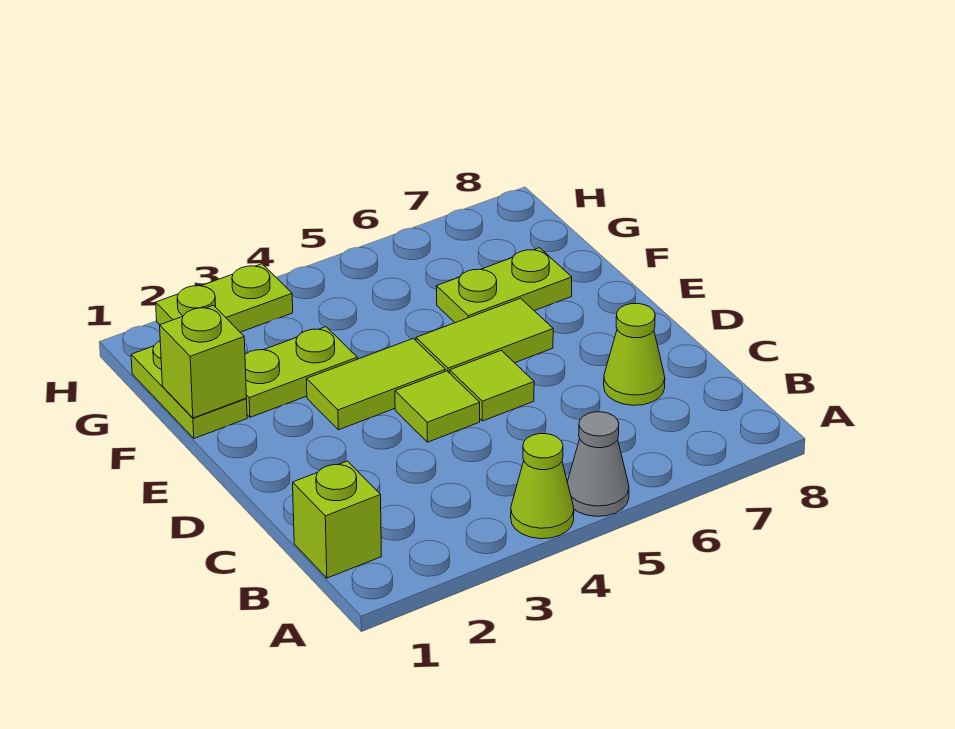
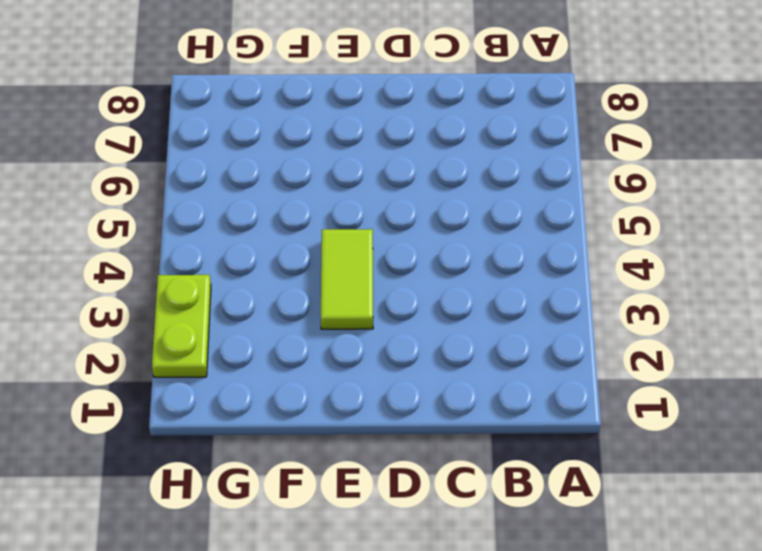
none -> lime 1x1 cone [511,434,574,539]
none -> grey 1x1 cone [567,412,629,516]
none -> lime 1x1 brick [293,461,381,578]

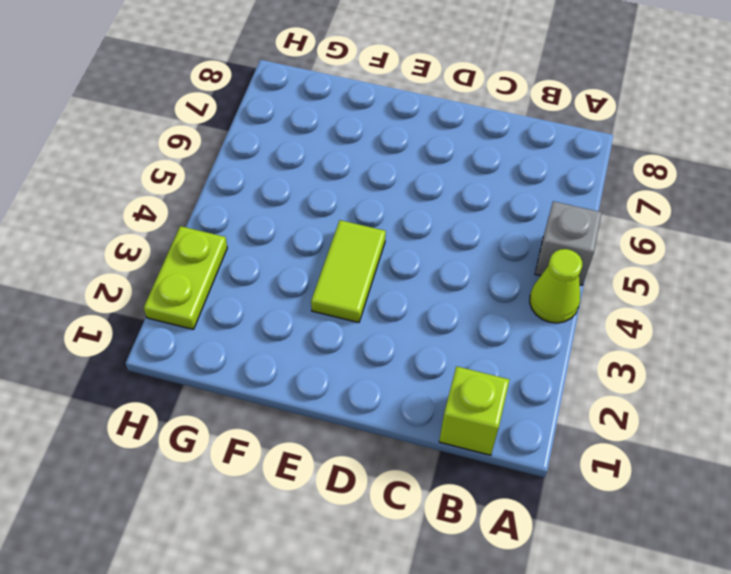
grey 1x1 brick [535,201,602,285] -> grey 1x1 cone [567,412,629,516]
none -> lime 1x1 cone [604,303,665,405]
none -> lime 1x1 tile [395,371,480,442]
none -> lime 1x1 tile [450,351,534,421]

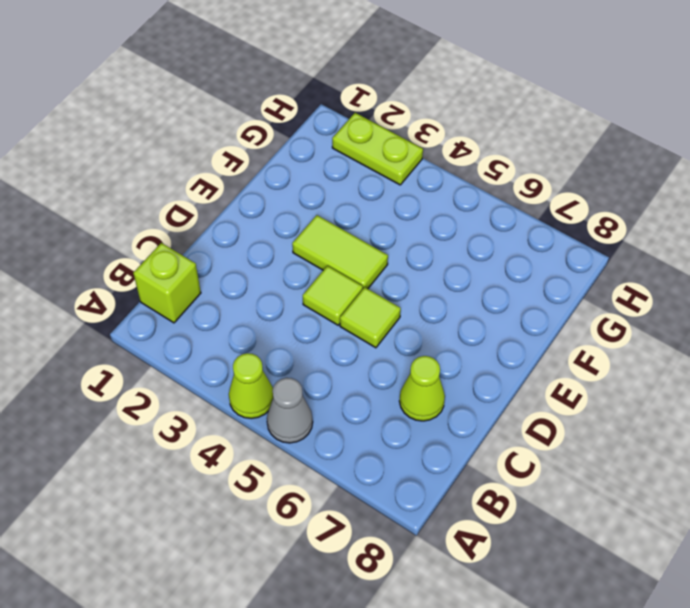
none -> lime 1x2 tile [416,298,553,373]
none -> lime 1x2 plate [131,341,247,438]
none -> lime 1x2 plate [245,327,357,417]

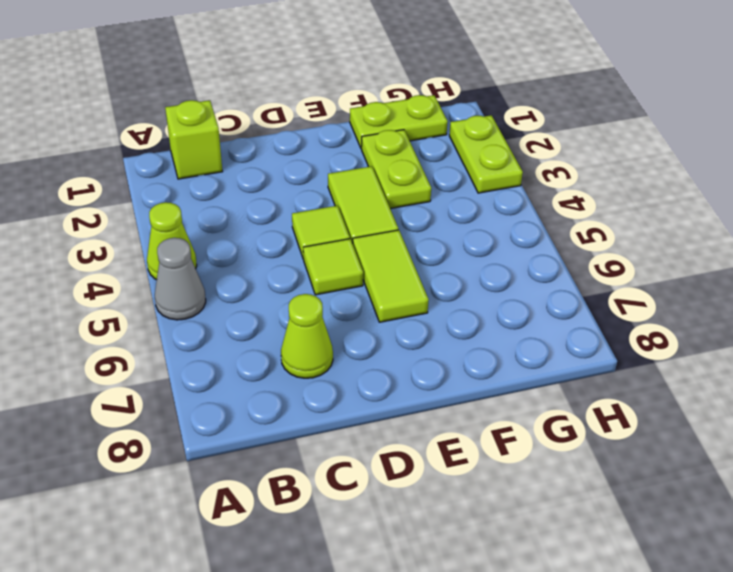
none -> lime 1x2 plate [436,248,572,323]
none -> lime 1x1 brick [160,305,247,418]

